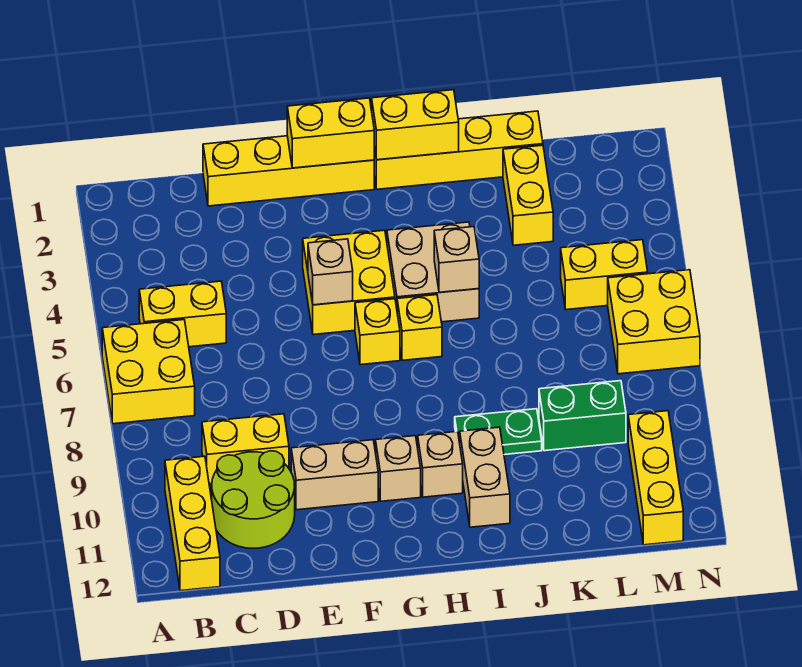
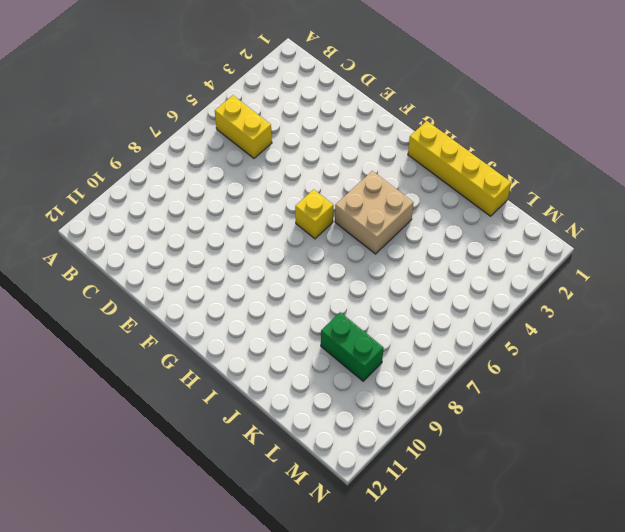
none -> yellow 2x2 brick [102,320,195,424]
none -> yellow 1x3 brick [165,456,220,591]
none -> yellow 1x2 brick [202,414,289,484]

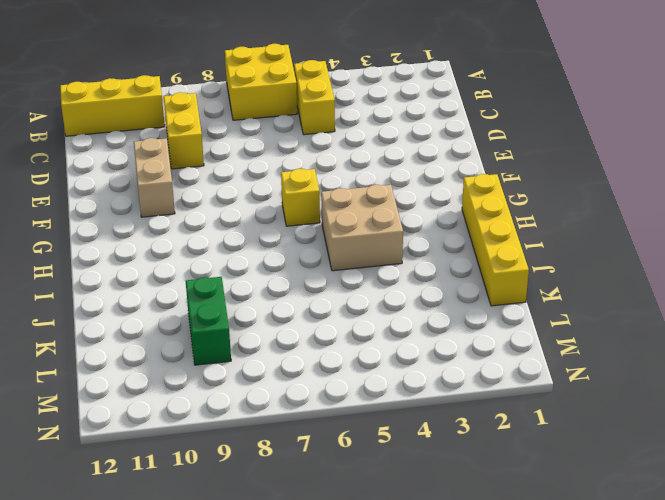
none -> lime 2x2 round brick [212,451,295,548]
none -> yellow 1x4 brick [203,136,374,206]
none -> yellow 2x2 brick [303,230,395,335]

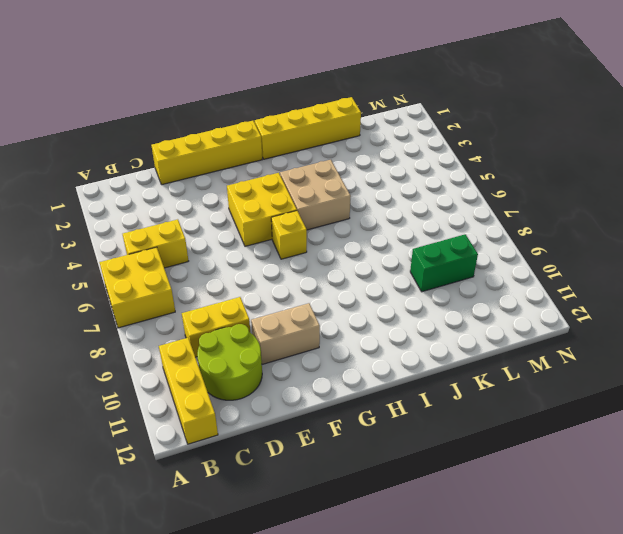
none -> tan 1x1 brick [376,436,421,501]
none -> yellow 1x1 brick [397,295,442,360]
none -> tan 1x1 brick [418,432,463,497]

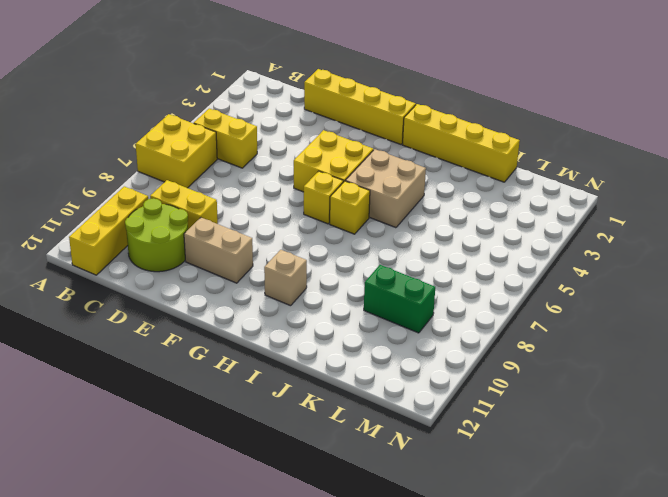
none -> tan 1x1 brick [376,436,421,501]
none -> green 1x2 plate [455,409,542,455]
none -> tan 1x2 brick [460,427,510,527]

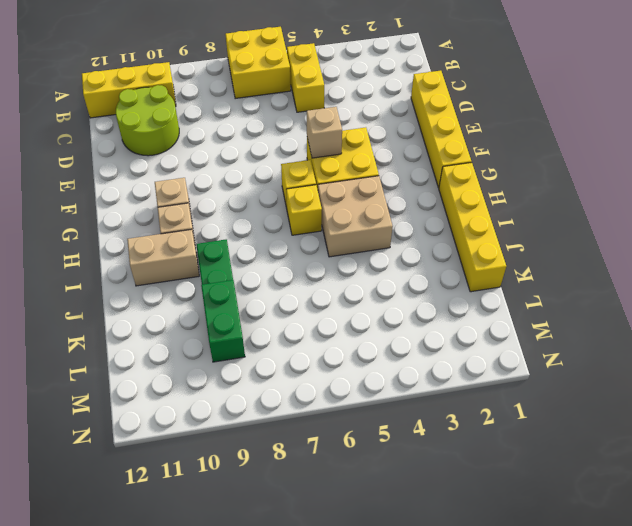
none -> yellow 1x2 brick [202,414,289,484]
none -> tan 1x2 brick [291,440,378,510]
none -> yellow 1x2 brick [503,145,553,245]

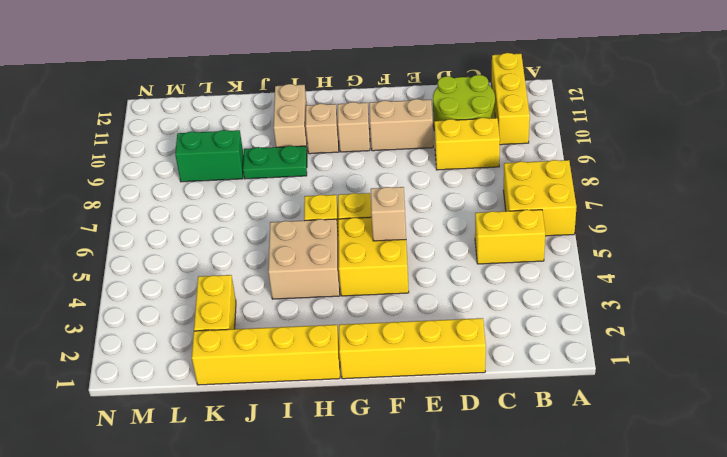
none -> yellow 1x2 brick [561,240,648,310]
none -> yellow 2x2 brick [608,270,700,374]
none -> yellow 1x3 brick [628,411,683,545]

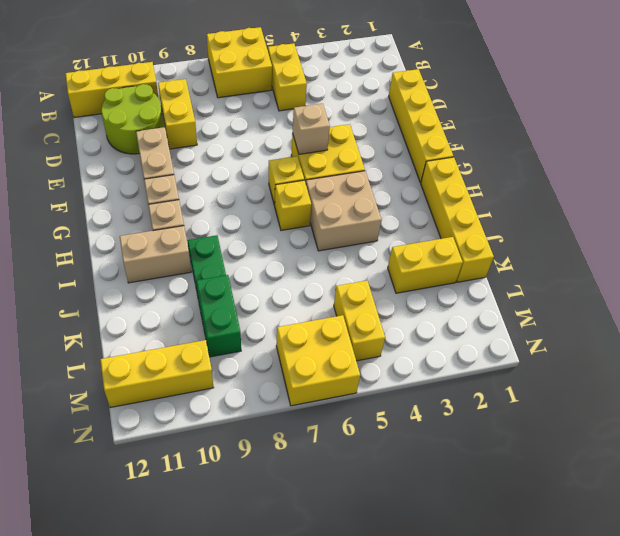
none -> yellow 1x2 brick [287,98,374,168]
none -> yellow 1x2 brick [372,90,459,160]
none -> tan 1x1 brick [434,227,479,292]

